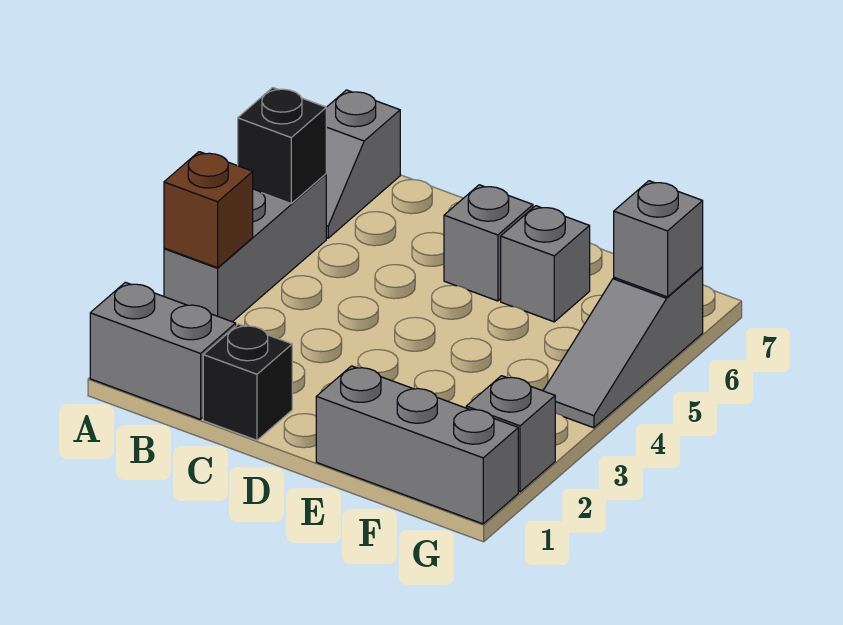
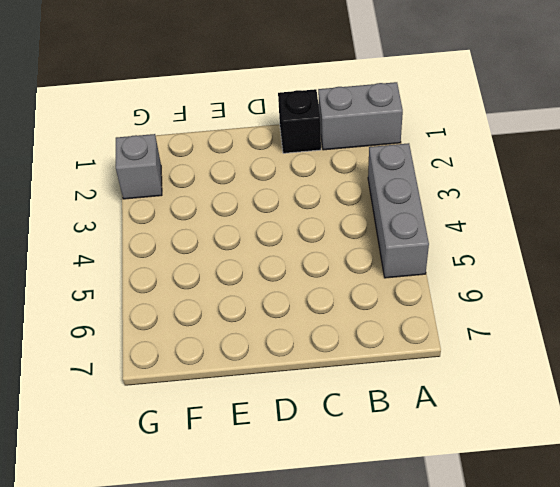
none -> grey 1x2 slope [326,90,400,238]
none -> grey 1x1 brick [444,185,533,301]
none -> grey 1x3 brick [316,366,518,524]

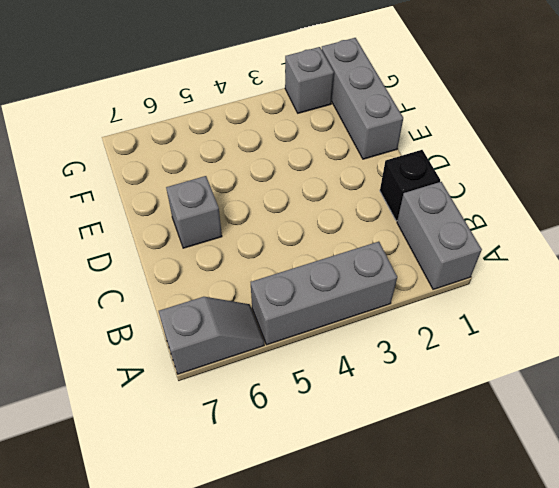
none -> grey 1x1 brick [501,206,590,322]
none -> grey 1x3 slope [543,268,703,428]
none -> brown 1x1 brick [164,152,253,268]

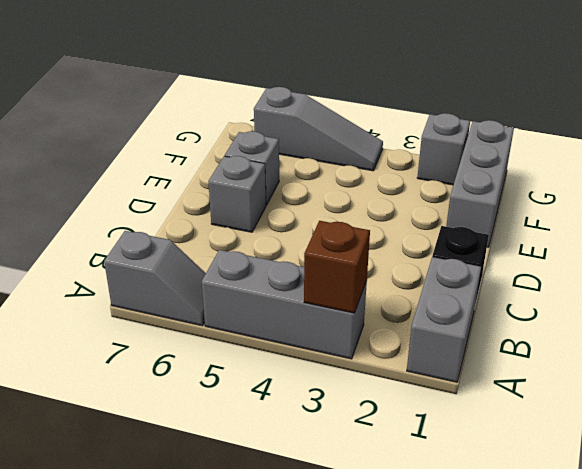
none -> black 1x1 brick [238,87,326,203]
none -> grey 1x1 brick [614,181,703,297]

